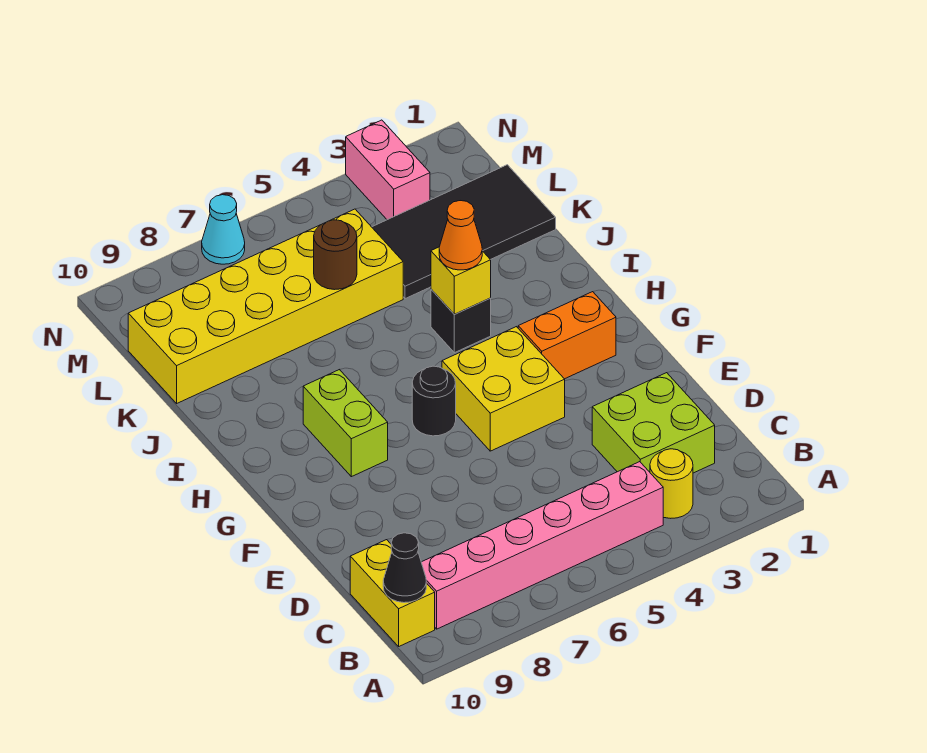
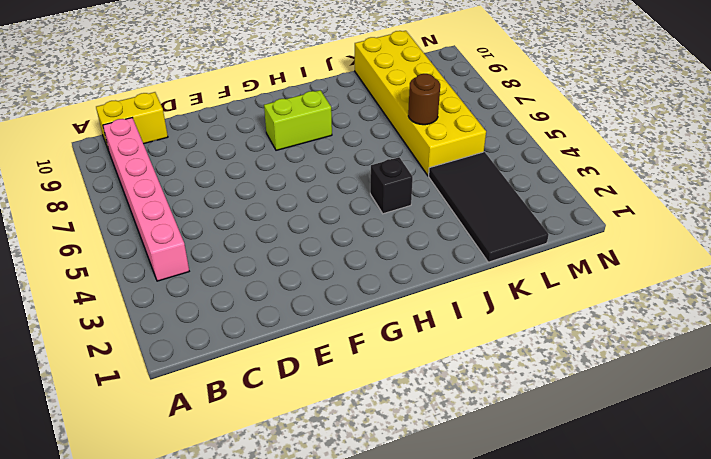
none -> yellow 1x1 round brick [650,449,693,518]
none -> lime 2x2 brick [592,373,715,473]
none -> yellow 2x2 brick [442,327,565,451]

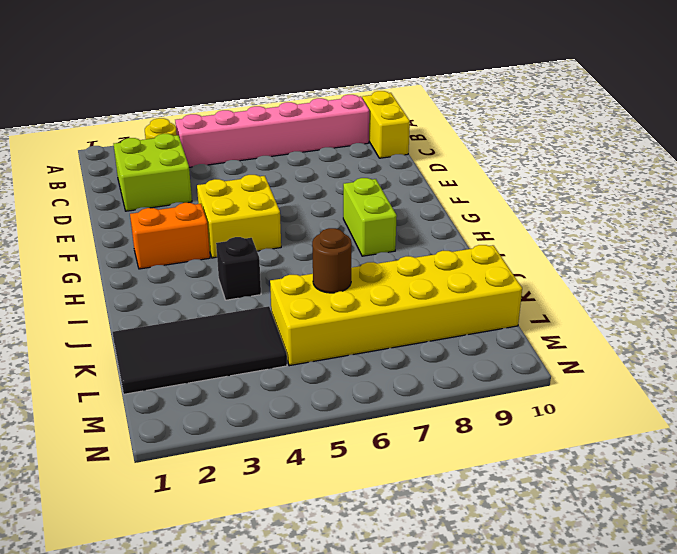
none -> black 1x1 round brick [412,366,456,436]
none -> pink 1x2 brick [346,120,430,220]
none -> cyan 1x1 cone [202,195,245,264]

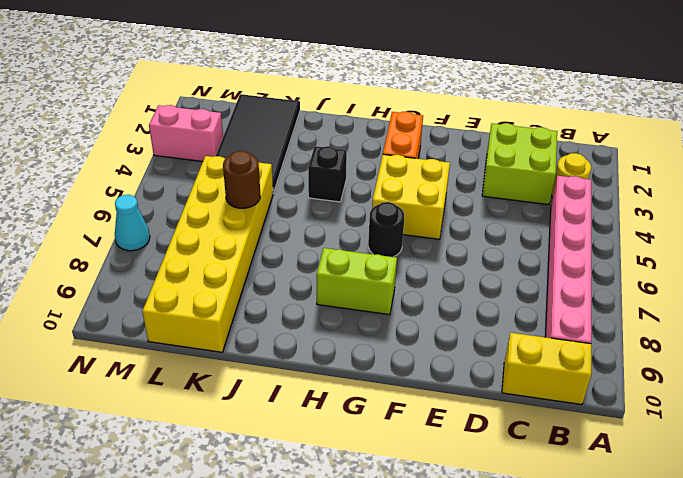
none -> black 1x1 cone [383,533,426,603]
none -> yellow 1x1 brick [431,247,491,314]
none -> orange 1x1 cone [439,201,482,270]

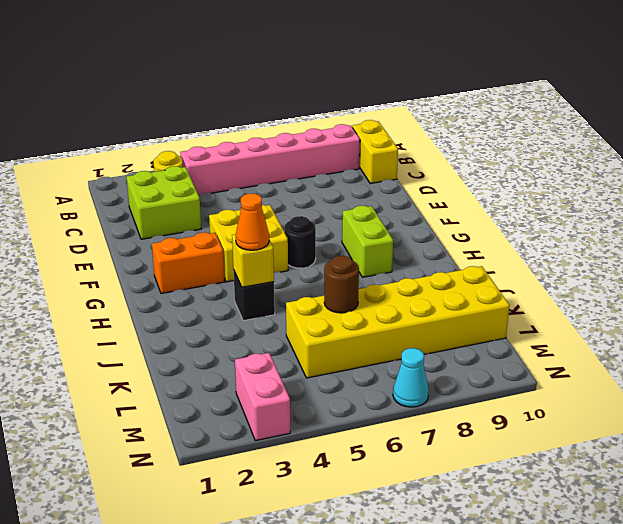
none -> black 2x4 tile [372,165,556,299]
none -> black 1x1 cone [383,533,426,603]

